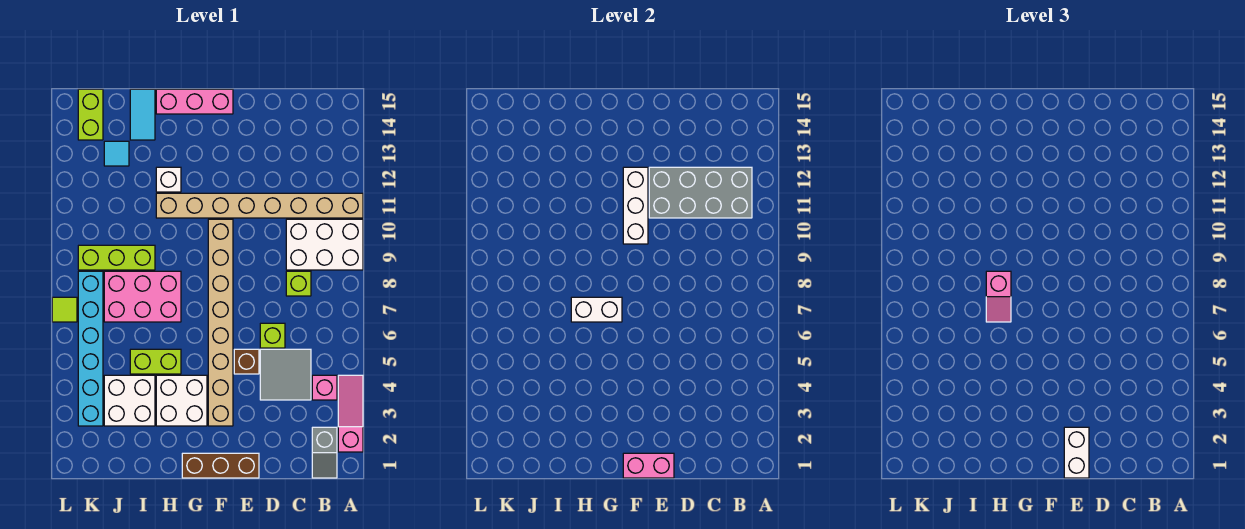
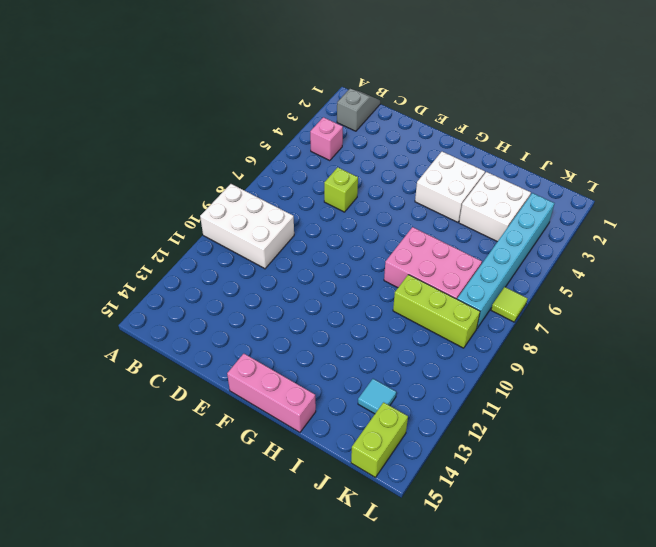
none -> pink 1x3 slope [338,375,363,452]
none -> tan 1x8 brick [156,193,363,218]
none -> grey 2x2 tile [260,349,311,400]

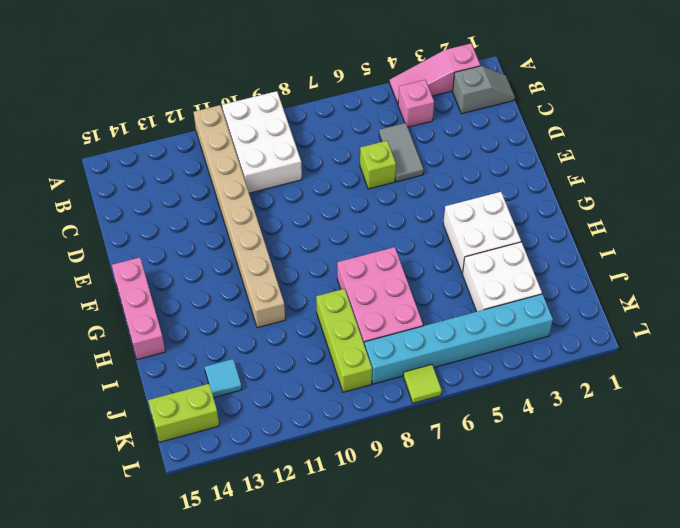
grey 1x2 tile [379,123,423,182] -> grey 2x2 tile [260,349,311,400]
none -> lime 1x1 brick [286,271,311,296]
none -> brown 1x3 brick [182,453,259,478]
none -> brown 1x1 brick [234,349,259,374]

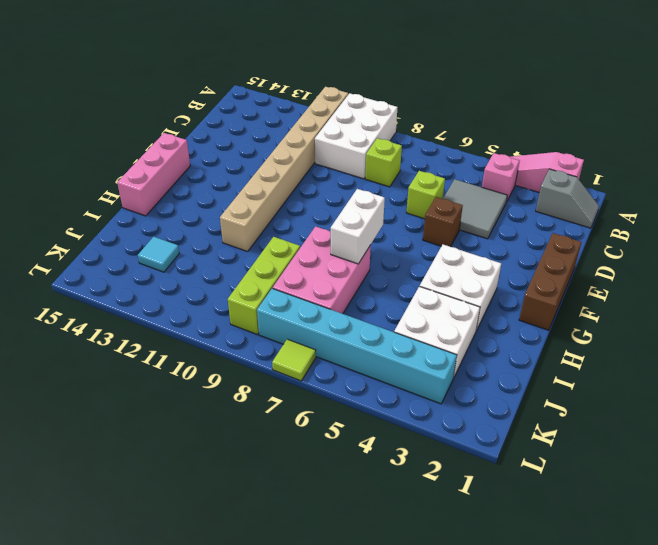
none -> tan 1x8 brick [208,219,233,426]
none -> lime 1x2 brick [130,349,181,374]
none -> white 1x1 brick [156,167,181,192]

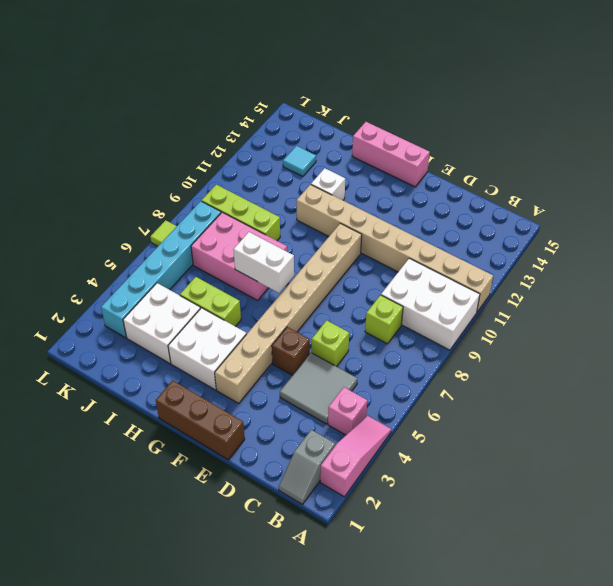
none -> cyan 1x2 tile [130,89,155,140]
none -> lime 1x2 brick [78,89,103,140]
none -> grey 2x4 brick [649,167,752,218]

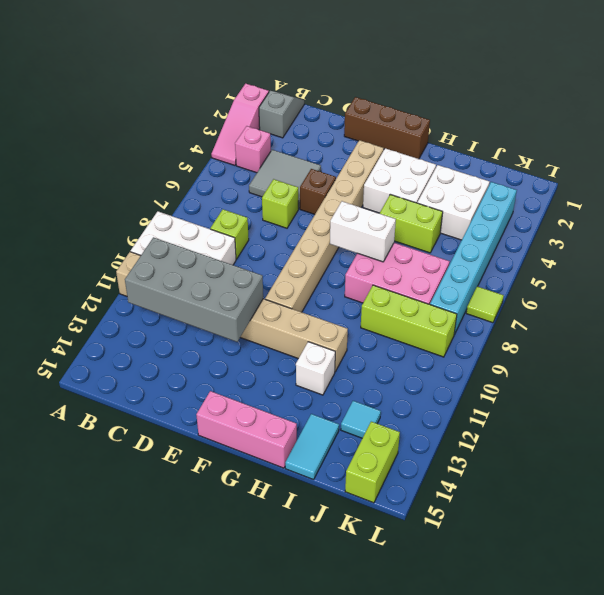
none -> pink 1x2 brick [623,453,674,478]
none -> white 1x3 brick [623,167,648,244]
none -> white 1x2 brick [1064,427,1089,478]

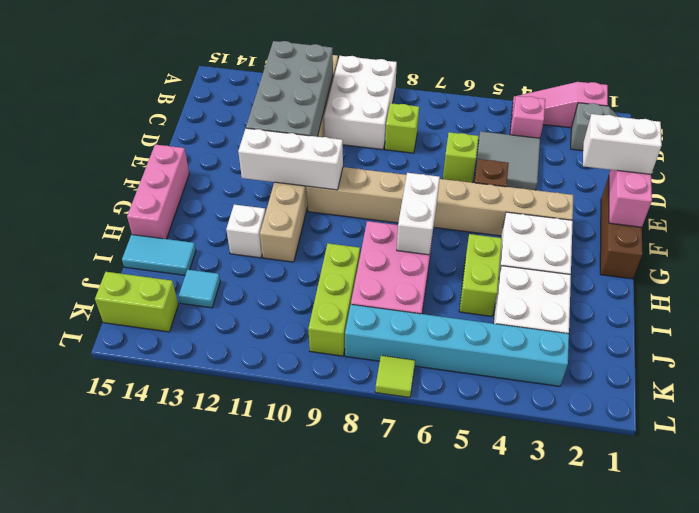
none -> pink 1x2 slope [986,271,1011,322]

